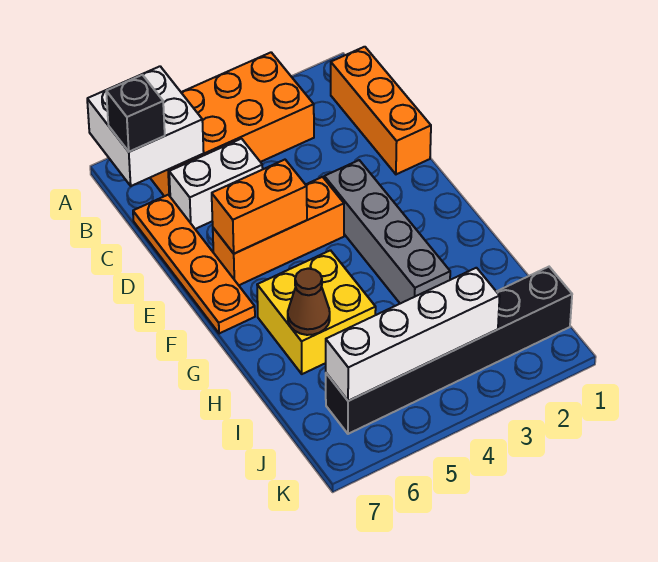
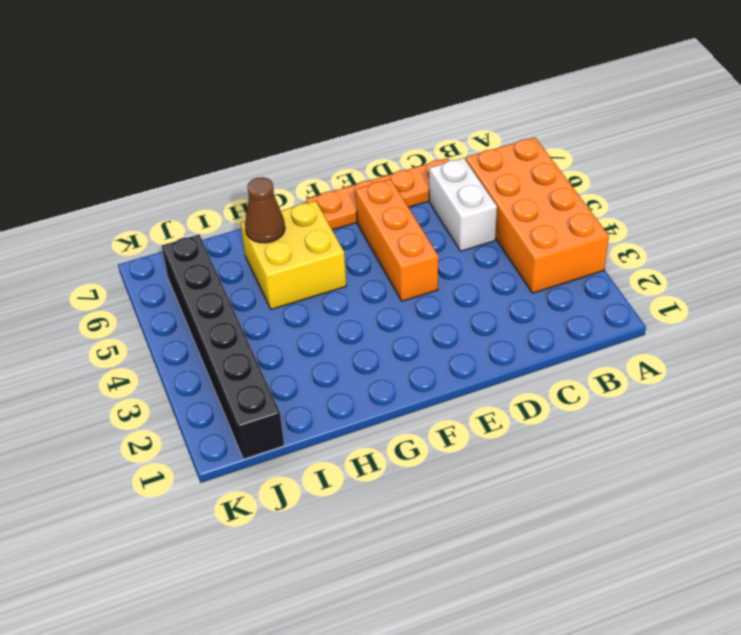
none -> orange 1x3 brick [331,47,431,174]
none -> grey 1x4 brick [324,160,450,304]
none -> white 2x2 brick [87,66,204,186]

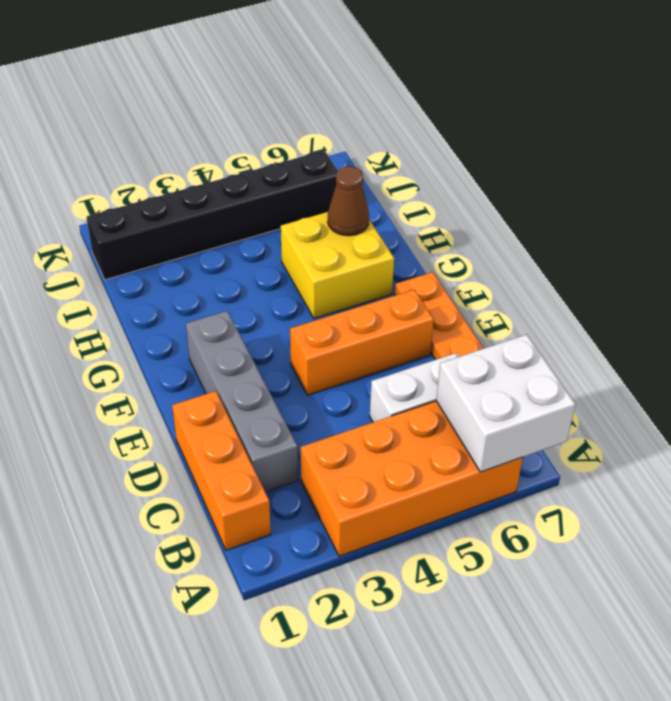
grey 1x4 brick [186,311,298,492] -> grey 1x4 brick moved to [324,160,450,304]
none -> orange 1x2 brick [212,160,307,254]
none -> white 1x4 brick [326,268,500,401]
none -> black 1x1 brick [106,75,165,152]

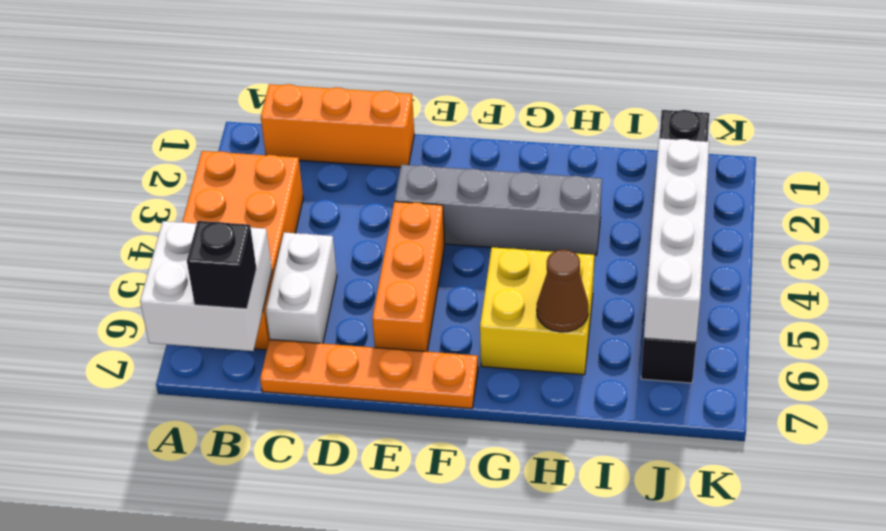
none -> orange 1x2 brick [212,160,307,254]

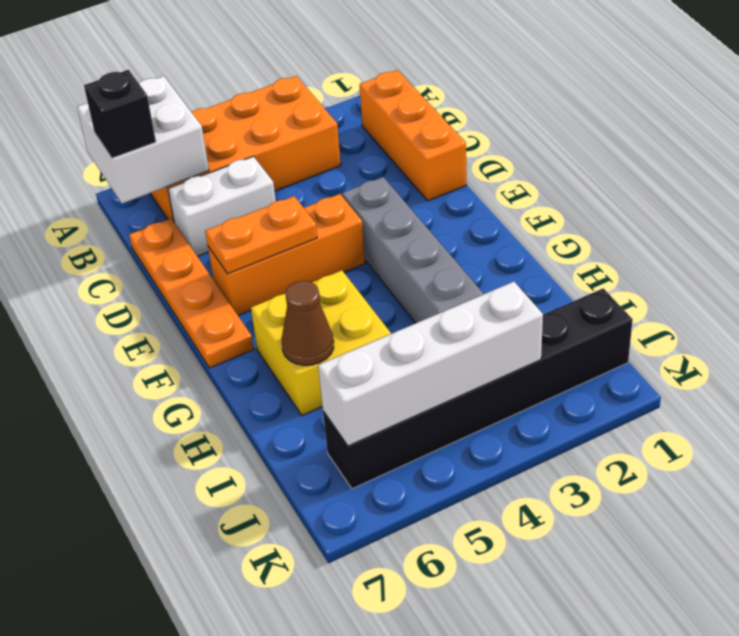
orange 1x2 plate [205,196,317,274] -> orange 1x2 brick [212,160,307,254]

